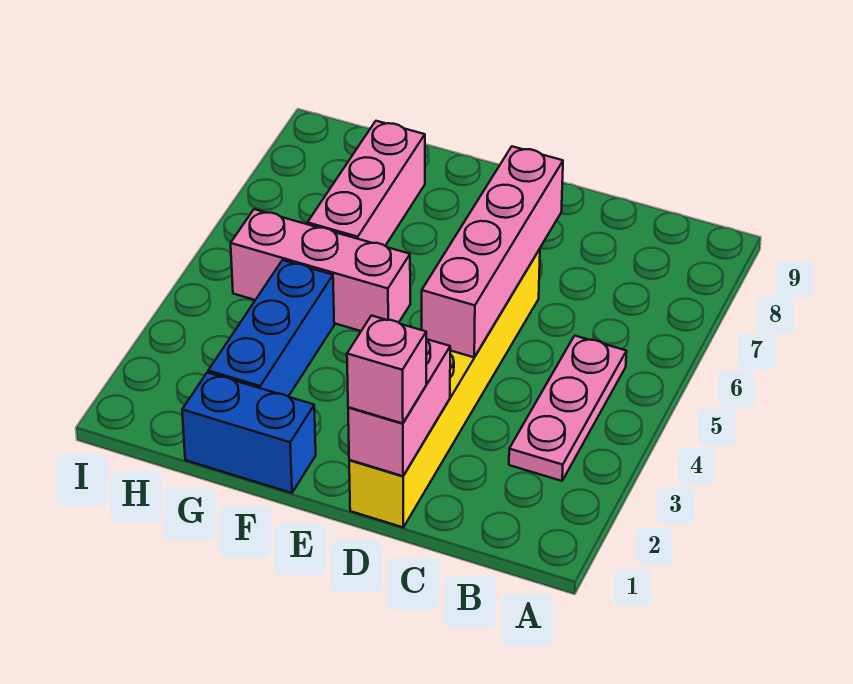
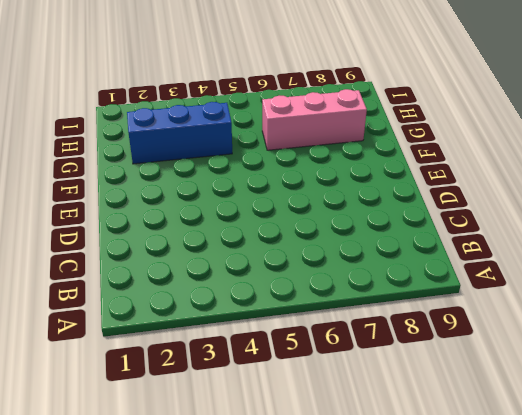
none -> pink 1x3 plate [509,336,627,481]
none -> yellow 1x6 brick [349,249,540,527]

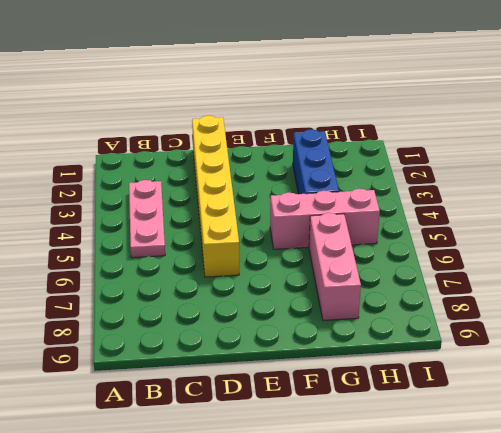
none -> blue 1x2 brick [182,372,316,493]
none -> pink 1x2 brick [348,339,450,476]

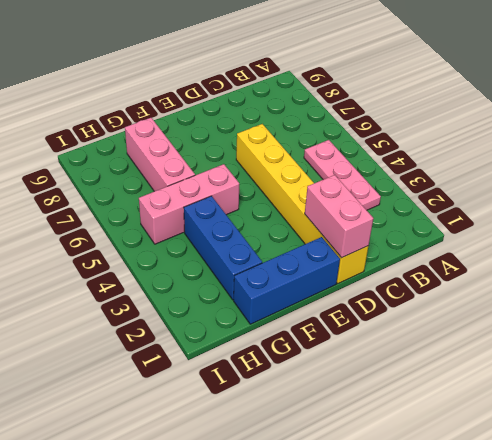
blue 1x3 brick [234,237,340,324] -> blue 1x2 brick [182,372,316,493]
none -> pink 1x4 brick [422,146,563,357]
none -> pink 1x1 brick [347,316,426,423]

